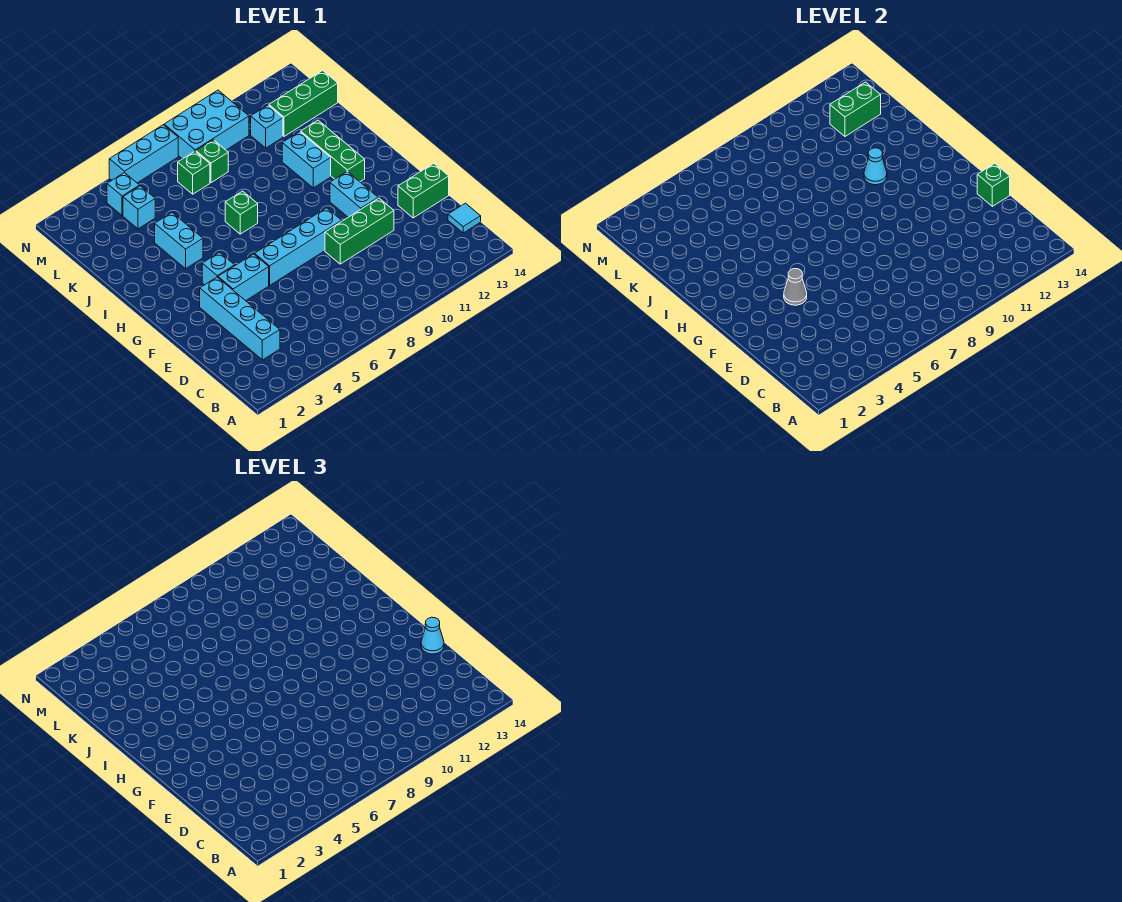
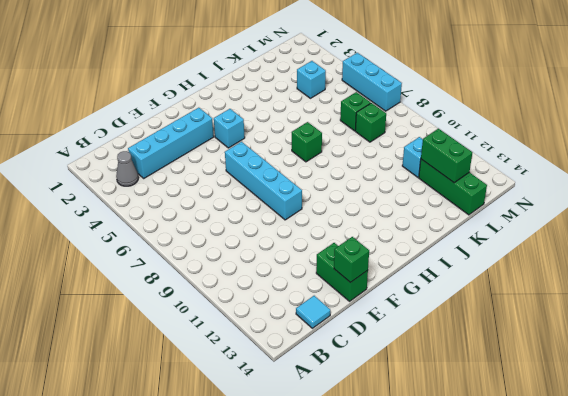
grey 1x1 cone [116,151,138,186] -> grey 1x1 cone moved to [784,269,807,305]
none -> green 1x3 brick [325,198,394,264]
none -> cyan 1x2 brick [218,254,269,301]
none -> cyan 1x2 brick [330,172,378,217]

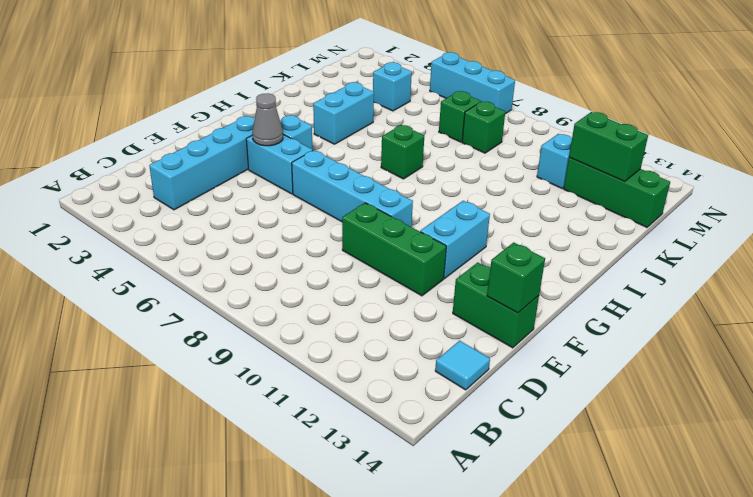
none -> green 1x3 brick [301,120,365,182]
none -> cyan 1x2 brick [282,132,331,188]
none -> cyan 1x1 brick [107,173,140,216]

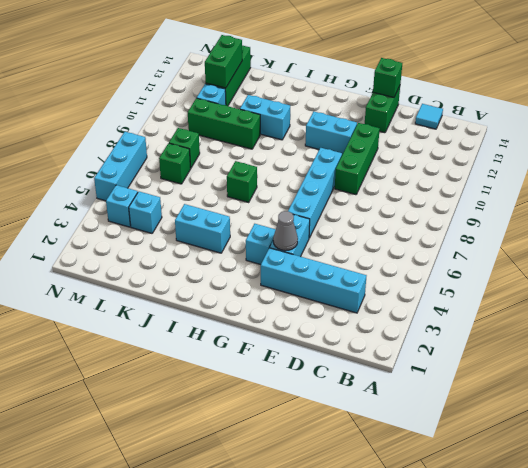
green 1x3 brick [188,98,260,149] -> green 1x3 brick moved to [301,120,365,182]
none -> cyan 2x3 brick [164,90,249,159]
none -> cyan 1x1 cone [864,148,887,185]
none -> cyan 1x1 cone [421,617,444,654]

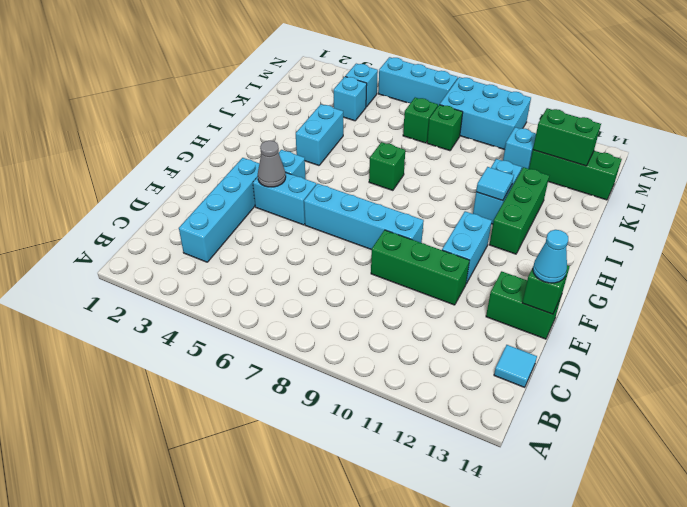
cyan 1x1 tile [476,167,514,201] -> cyan 1x1 cone [864,148,887,185]

